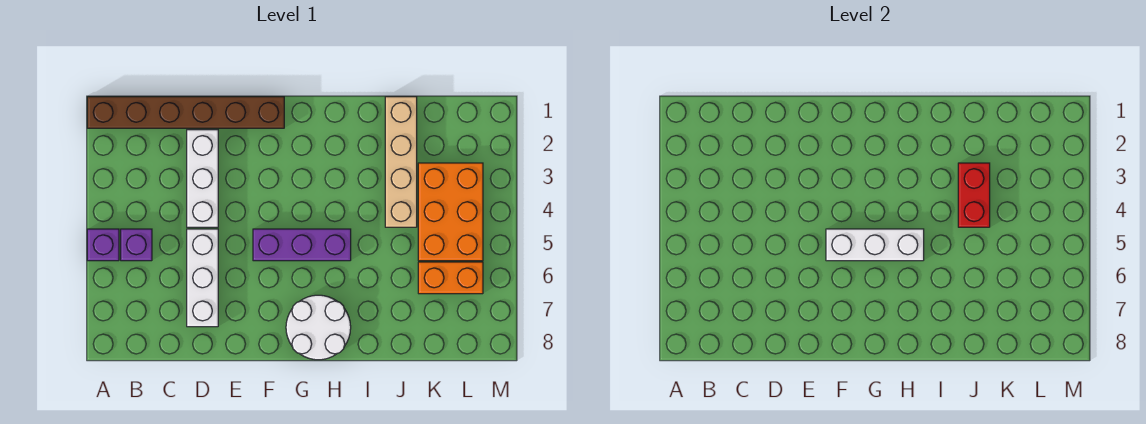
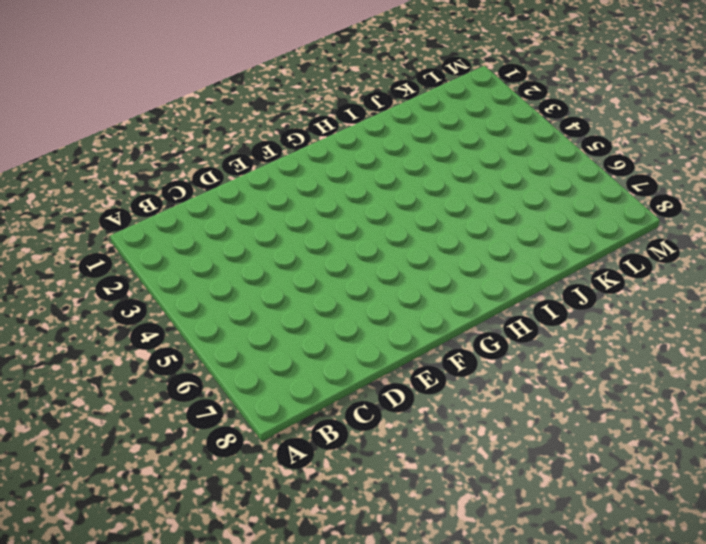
none -> brown 1x6 brick [87,97,284,128]
none -> purple 1x1 brick [87,229,119,261]
none -> purple 1x1 brick [121,229,152,261]

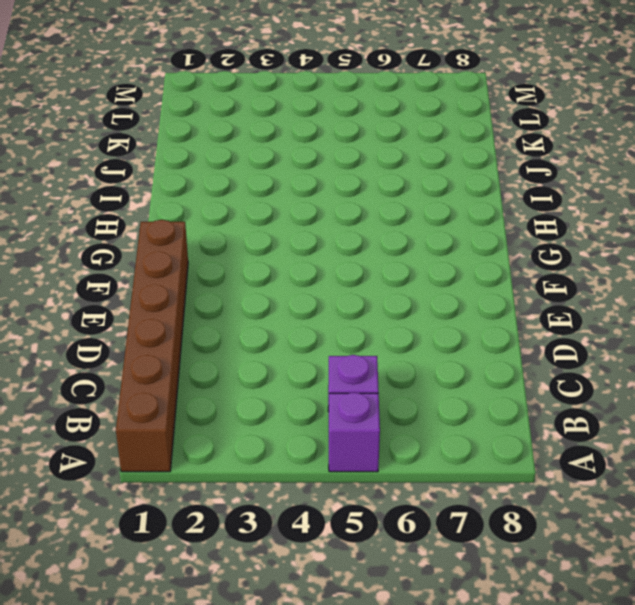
none -> white 1x3 brick [187,130,218,227]
none -> white 1x3 brick [187,229,218,327]
none -> purple 1x3 brick [253,229,351,261]

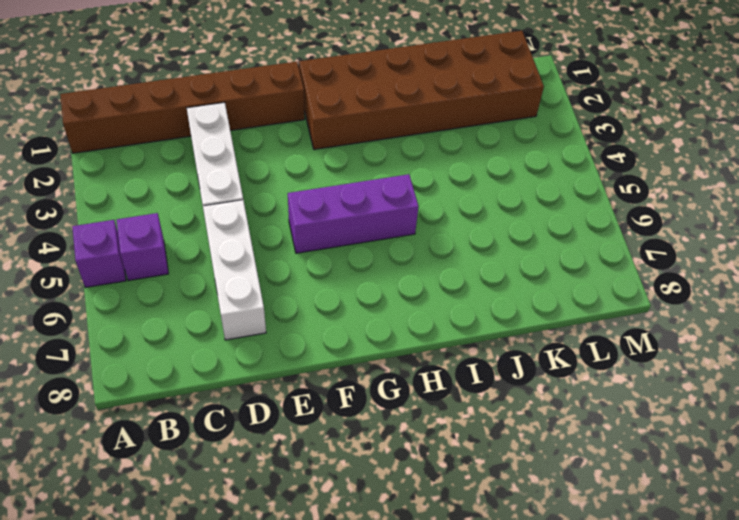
brown 2x6 brick [299,31,544,149] -> tan 1x4 brick [385,97,417,227]
none -> white 2x2 round brick [286,295,351,360]
none -> orange 2x3 brick [418,163,483,261]
none -> orange 1x2 brick [418,262,483,294]

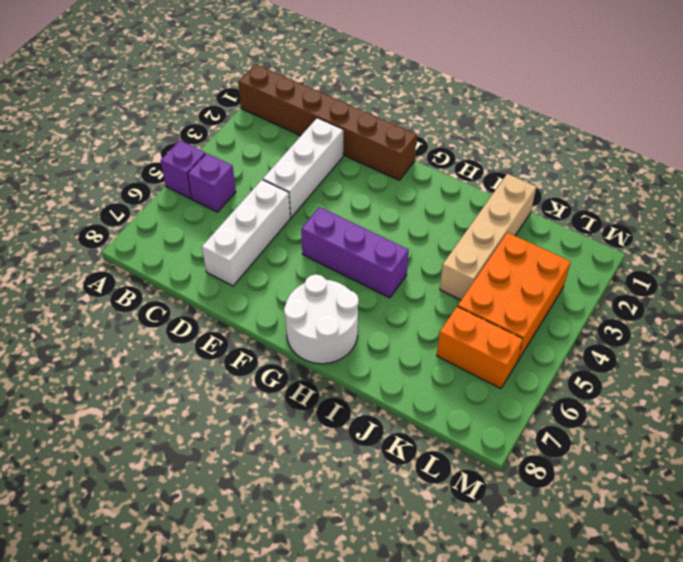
none -> white 1x3 brick [826,229,924,261]
none -> red 1x2 brick [958,163,990,227]

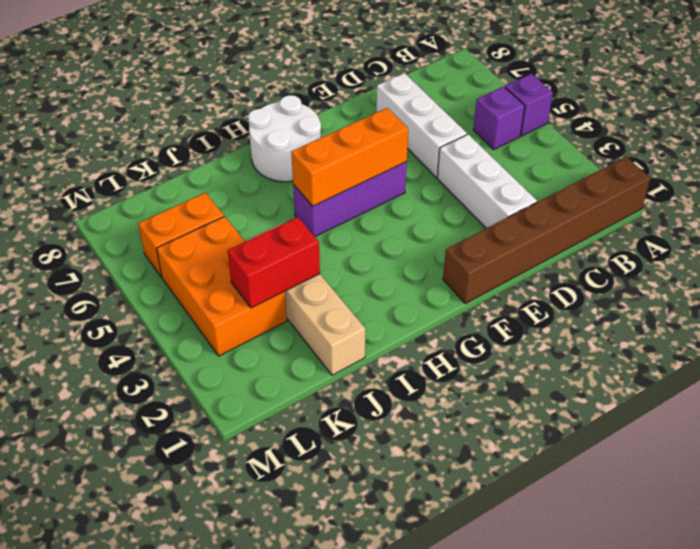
orange 1x3 brick [291,108,408,206] -> white 1x3 brick [826,229,924,261]
red 1x2 brick [228,217,320,308] -> red 1x2 brick turned to [958,163,990,227]

